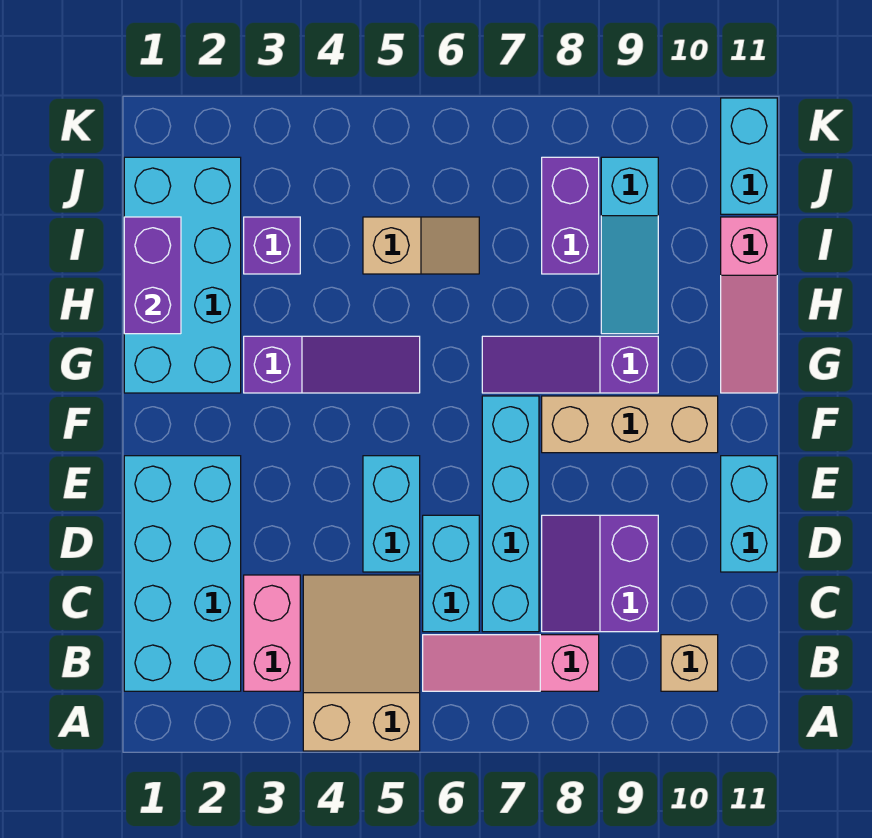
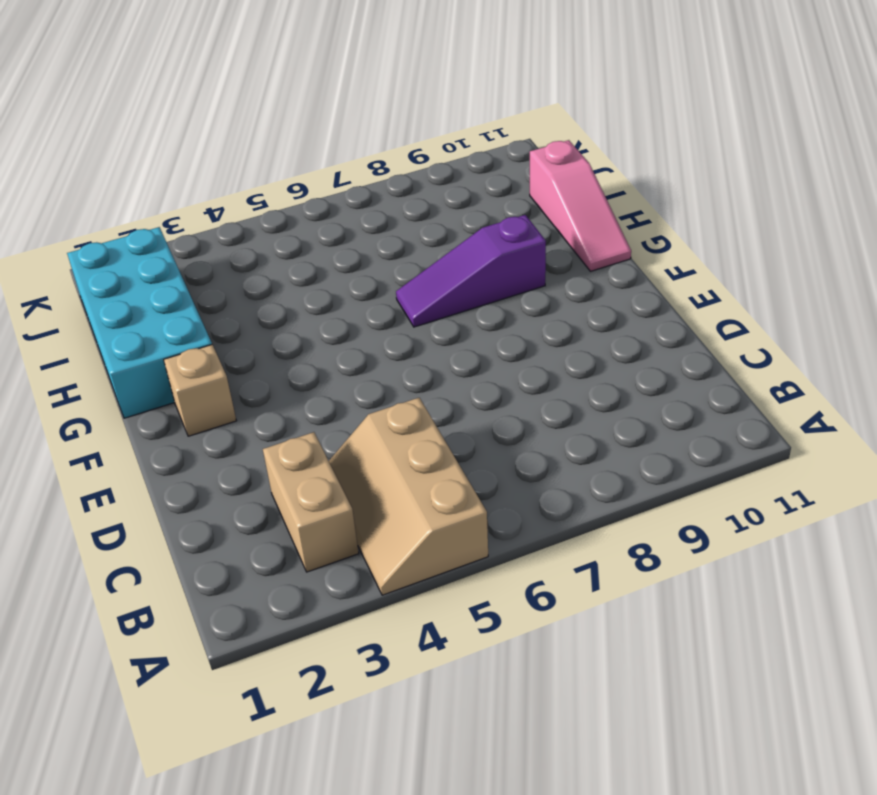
tan 2x3 slope [329,398,488,595] -> tan 2x3 slope turned to [303,575,420,751]
tan 1x2 brick [263,432,359,572] -> pink 1x2 brick [244,575,300,691]
tan 1x1 brick [164,345,236,436] -> tan 1x1 brick moved to [661,635,718,691]
none -> cyan 2x4 brick [124,456,241,691]
none -> pink 1x3 slope [423,635,599,691]
none -> cyan 1x2 brick [423,515,479,632]

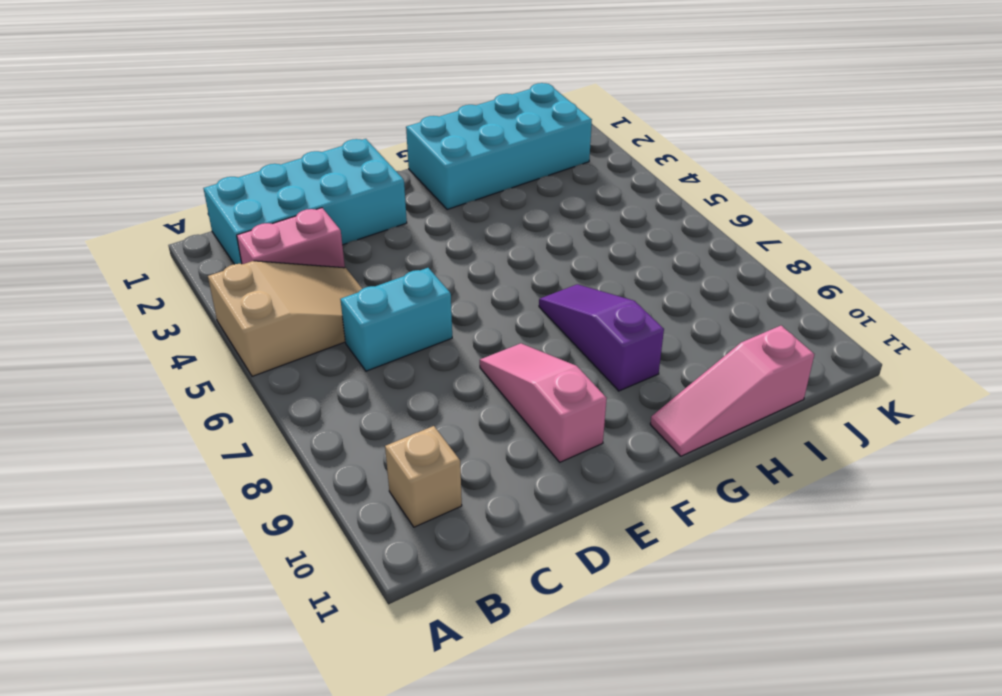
pink 1x3 slope [480,343,607,462] -> pink 1x3 slope moved to [423,635,599,691]
none -> cyan 1x4 brick [482,396,539,632]
none -> purple 2x2 slope [542,515,658,632]
none -> cyan 1x2 brick [363,456,420,572]

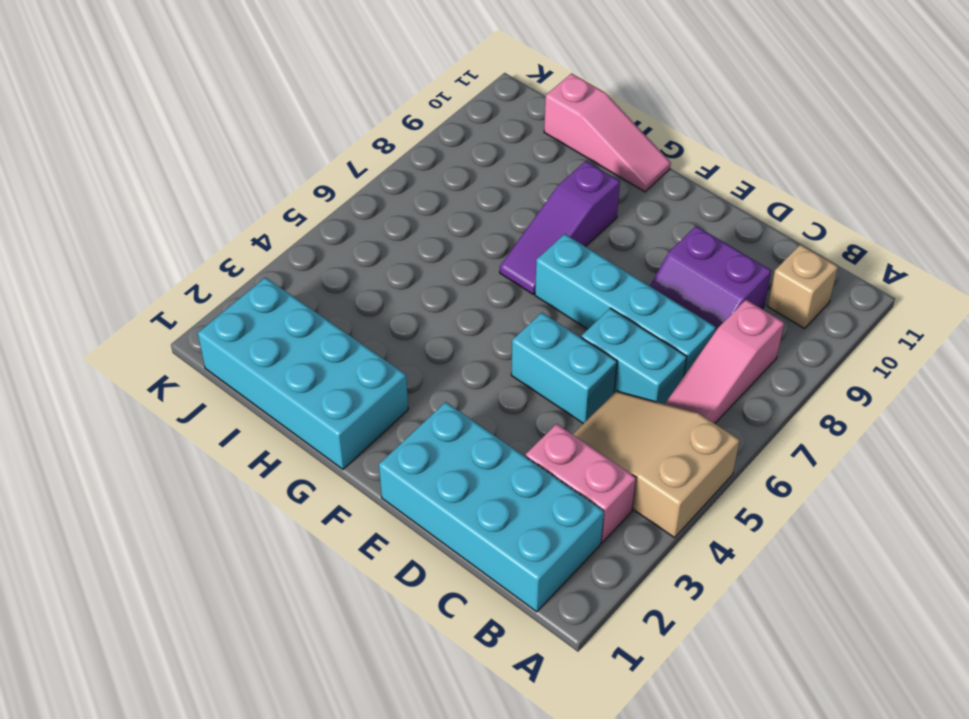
none -> cyan 1x2 brick [721,456,777,572]
none -> tan 1x3 brick [542,396,718,453]
none -> purple 1x3 slope [244,336,420,393]

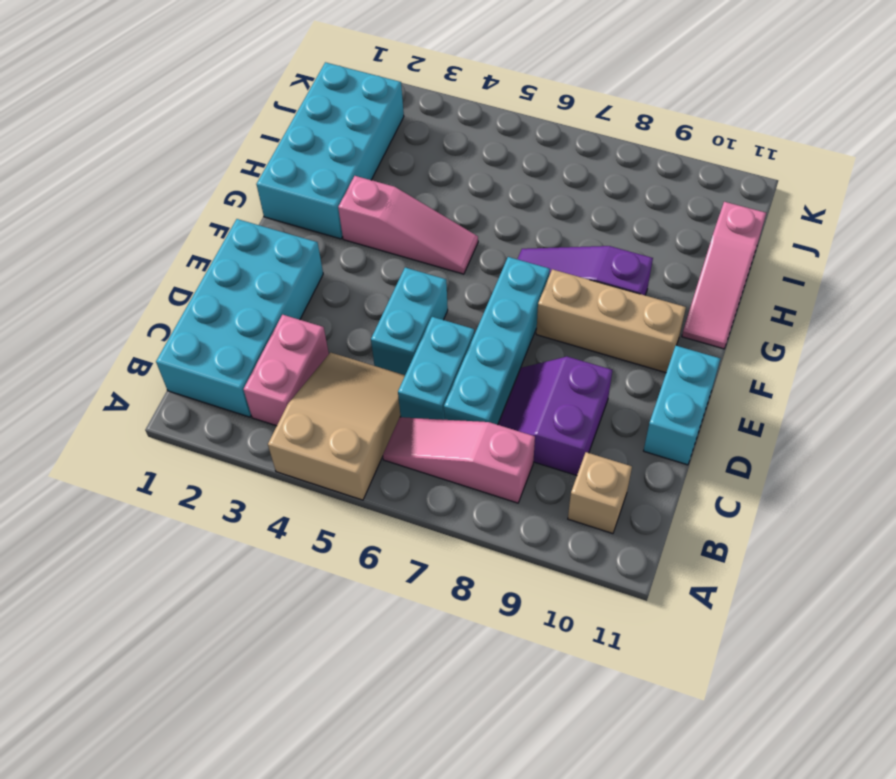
pink 1x3 slope [338,176,478,274] -> purple 1x3 slope [244,336,420,393]
none -> cyan 1x3 slope [601,157,658,334]
none -> purple 1x1 brick [244,217,300,274]
none -> tan 1x2 slope [363,217,479,274]

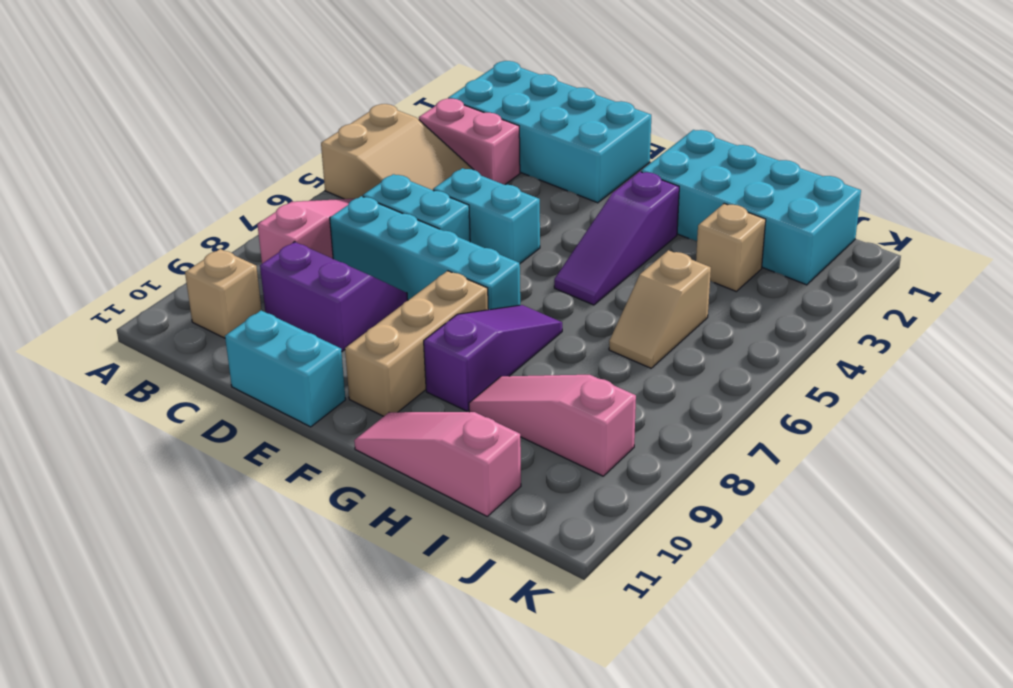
pink 1x3 slope [469,375,636,476] -> cyan 1x3 slope [601,157,658,334]
tan 1x1 brick [696,204,766,291] -> purple 1x1 brick [244,217,300,274]
none -> purple 1x2 brick [542,157,599,274]
none -> cyan 1x2 brick [721,98,777,214]
none -> purple 1x2 brick [124,217,181,334]

